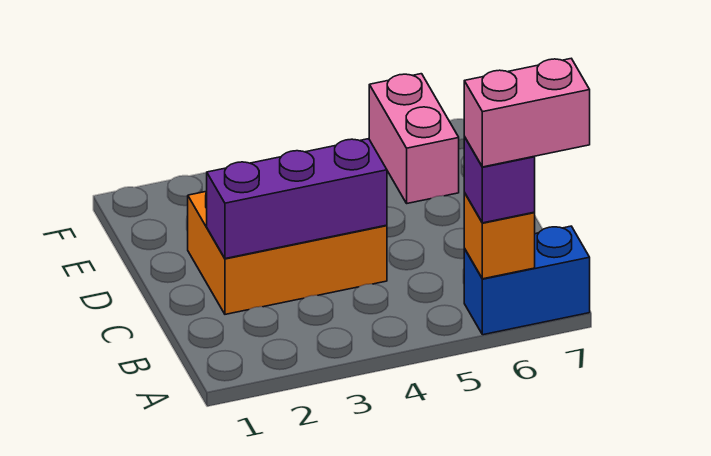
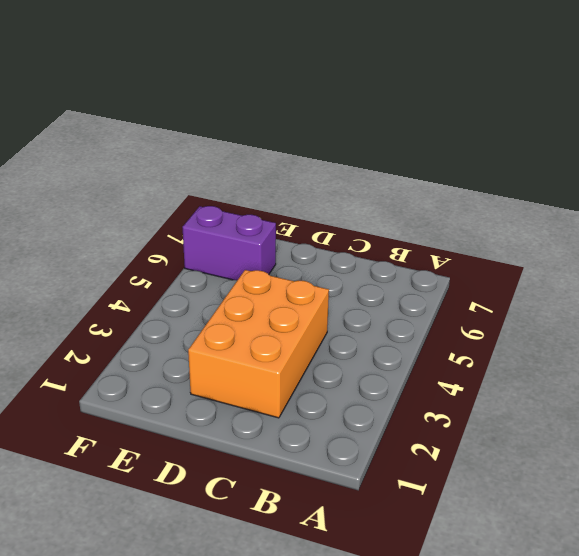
purple 1x2 brick [183,206,276,280] -> pink 1x2 brick [369,74,459,203]
none -> blue 1x2 brick [464,226,590,335]
none -> orange 1x1 brick [464,193,535,279]

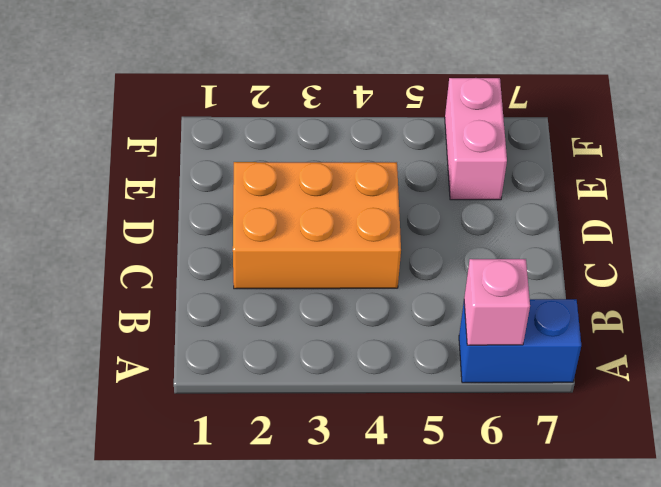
pink 1x1 brick [464,259,530,345] -> orange 1x1 brick [464,193,535,279]
none -> purple 1x3 brick [207,139,387,259]
none -> purple 1x1 brick [464,137,535,223]

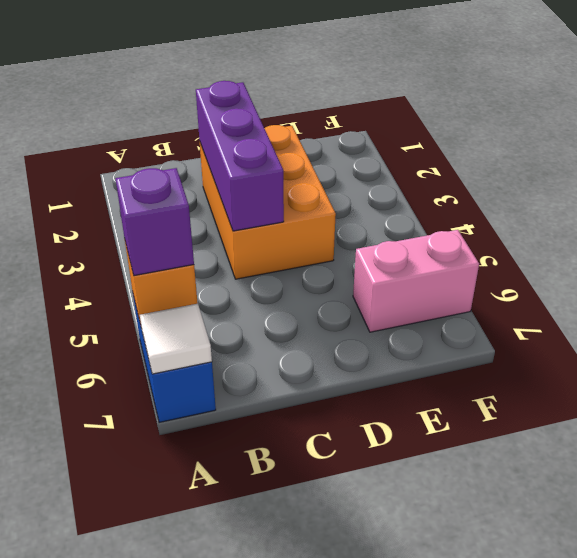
white 1x1 tile [140,304,212,374] -> none
none -> pink 1x2 brick [464,59,590,167]

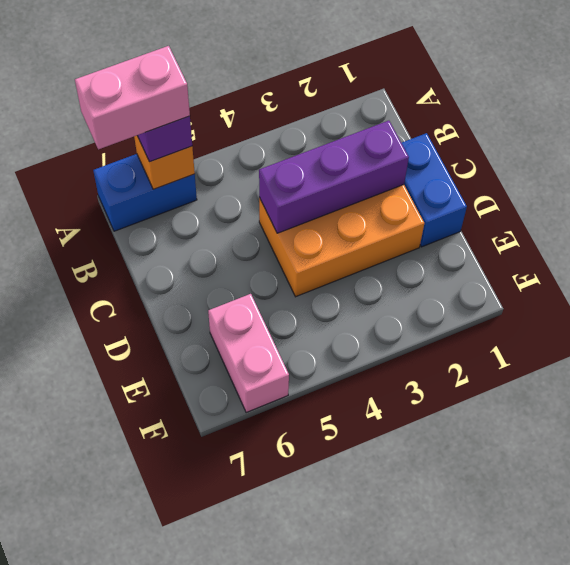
blue 1x2 brick [402,133,467,247] -> none

